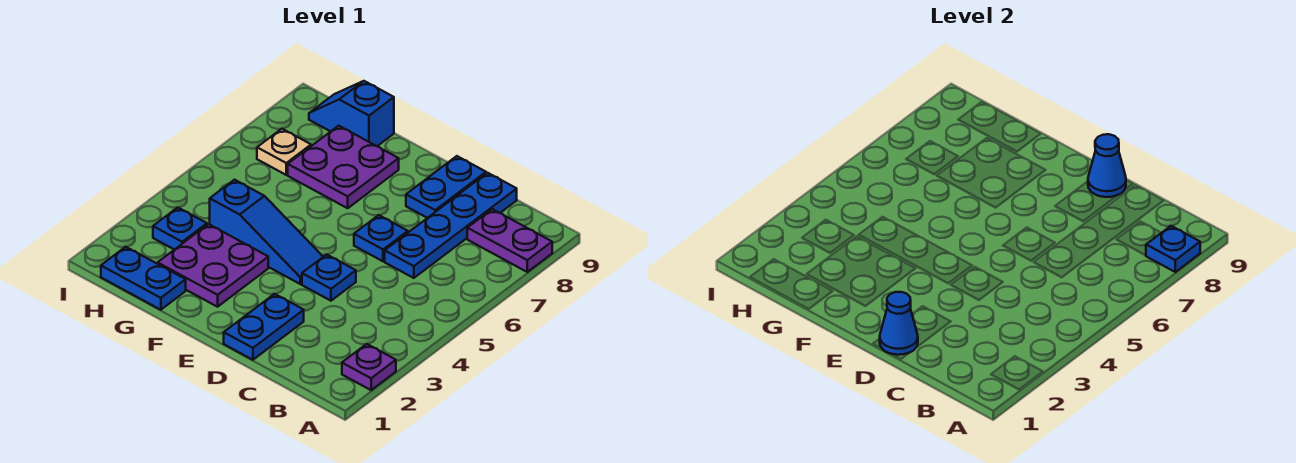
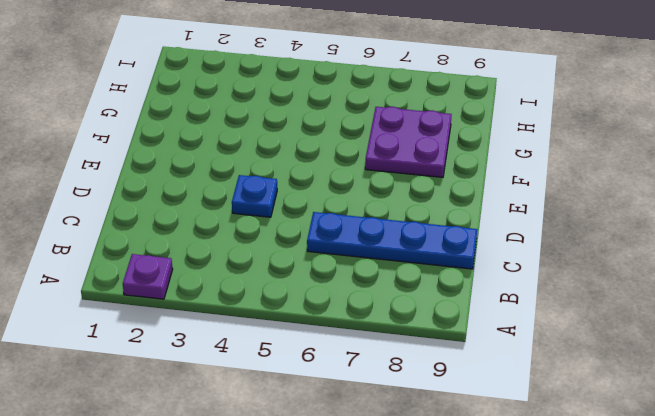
none -> purple 1x2 plate [467,209,552,272]
none -> blue 1x2 plate [224,294,304,360]
none -> blue 1x1 plate [354,215,408,261]

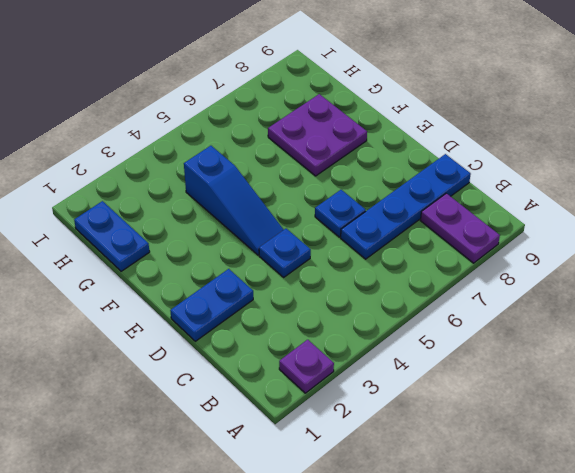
none -> blue 1x2 plate [406,156,486,218]
none -> purple 2x2 plate [158,224,268,307]
none -> blue 1x2 slope [309,81,394,146]

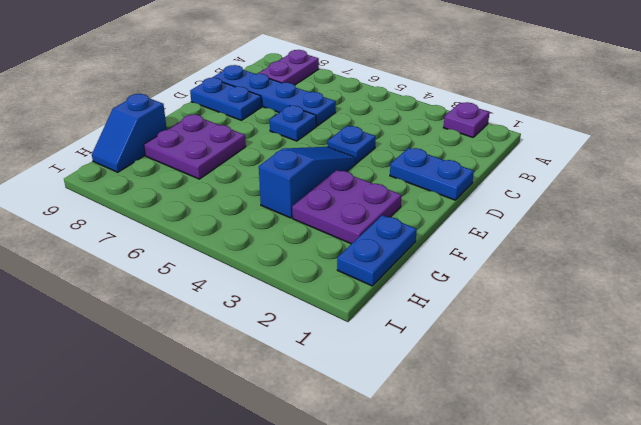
none -> blue 1x1 plate [153,207,207,250]
none -> tan 1x1 plate [257,129,311,175]
none -> blue 1x1 plate [1146,226,1200,272]

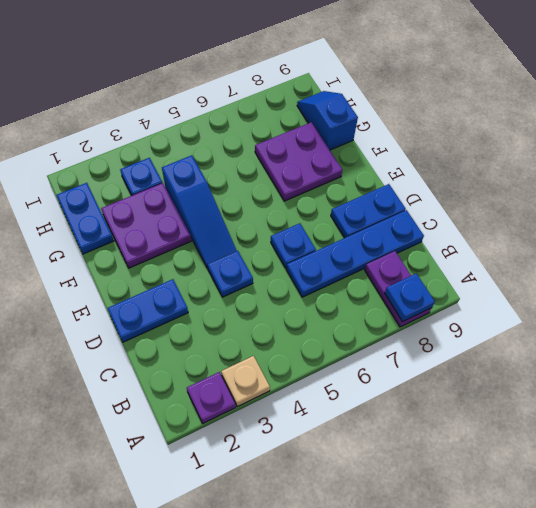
tan 1x1 plate [221,356,270,407] -> tan 1x1 plate moved to [257,129,311,175]
none -> blue 1x1 cone [880,292,918,355]
none -> blue 1x1 cone [1088,134,1126,197]

